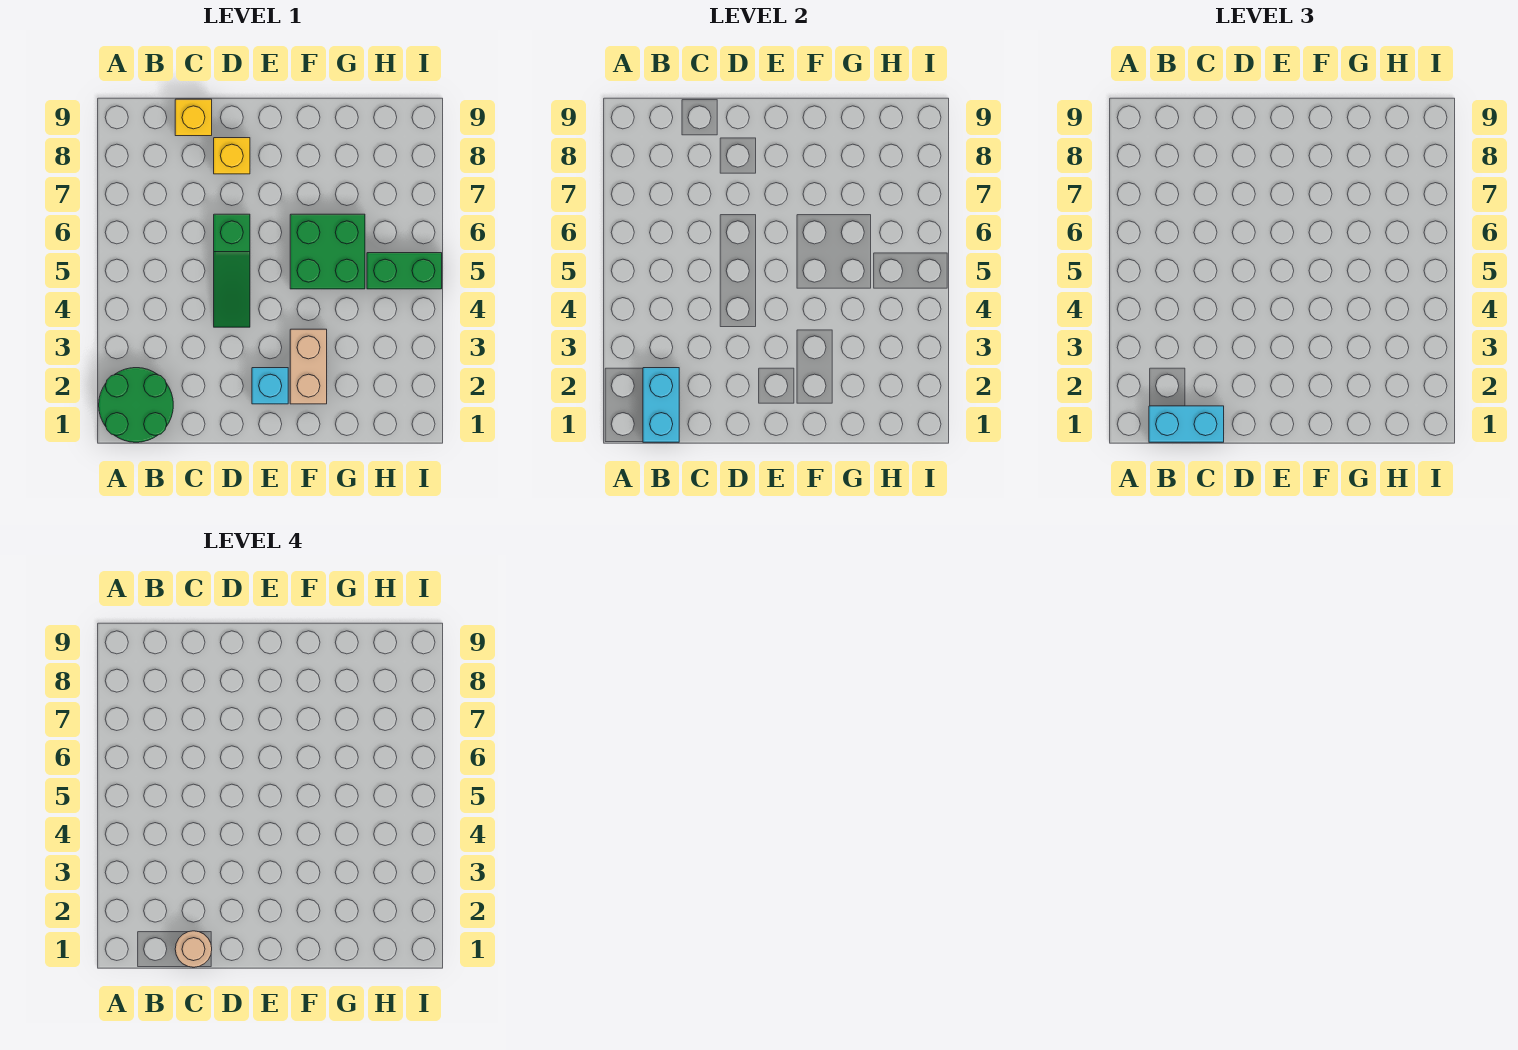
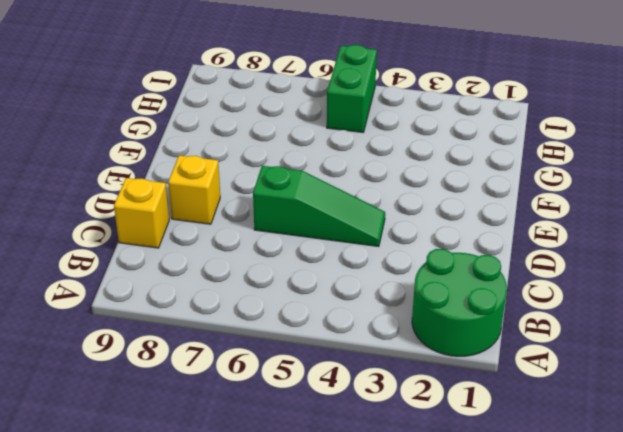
none -> cyan 1x1 brick [252,368,288,404]
none -> tan 1x2 brick [290,329,327,404]

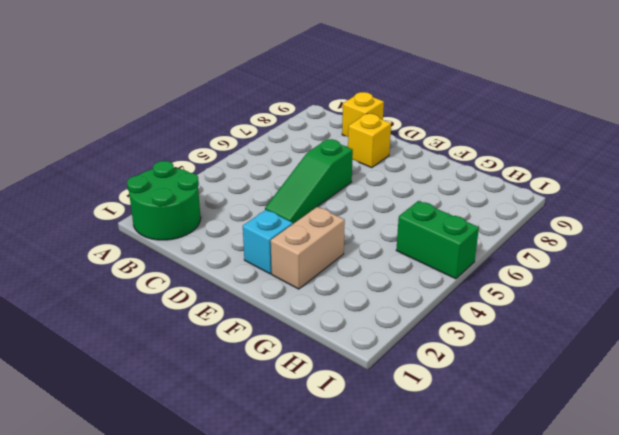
none -> green 2x2 brick [290,214,365,289]
none -> cyan 1x2 brick [643,368,679,442]

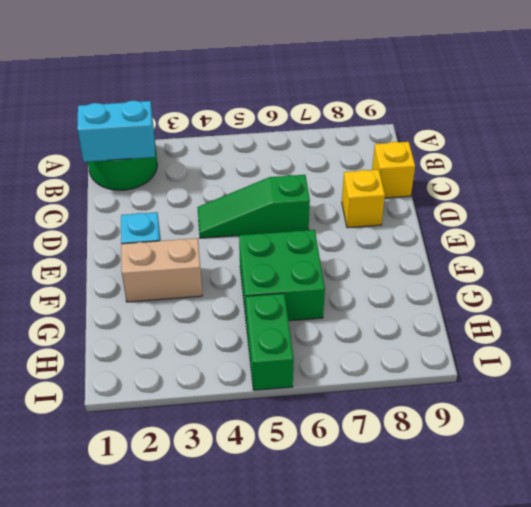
none -> cyan 1x2 brick [1149,406,1224,442]
none -> tan 1x1 round brick [175,931,212,967]

